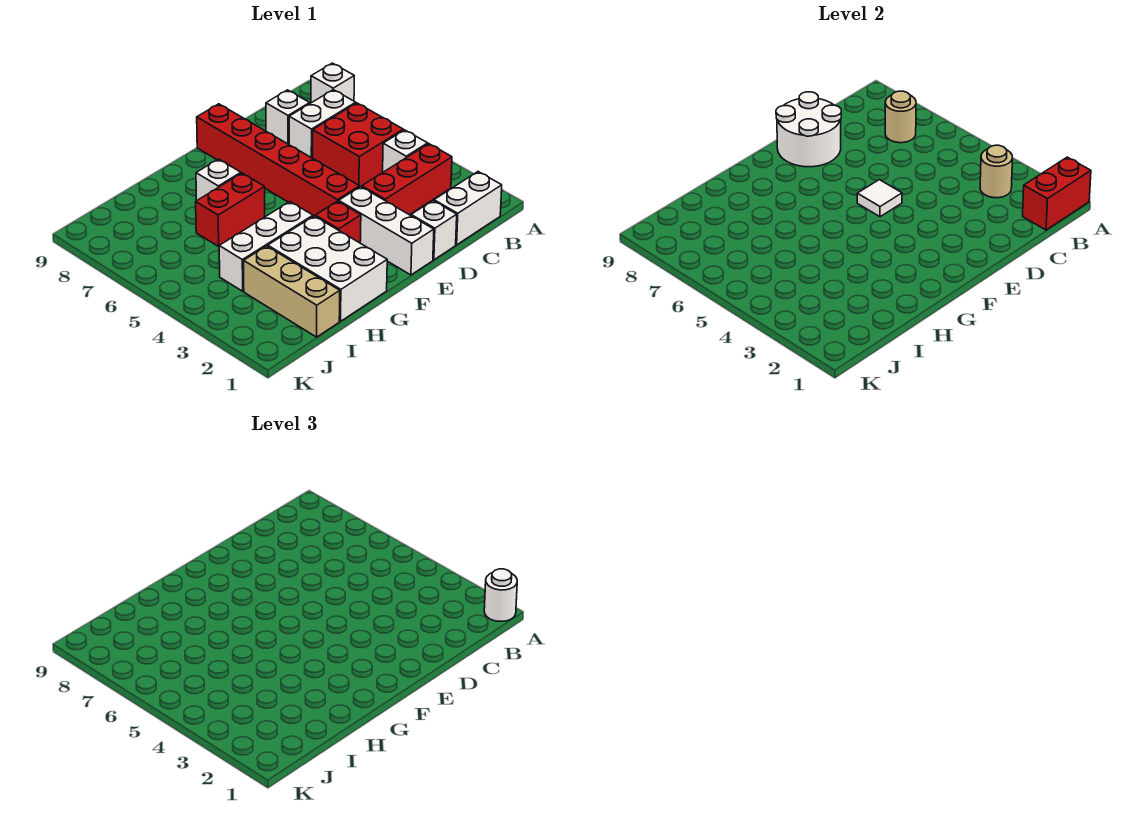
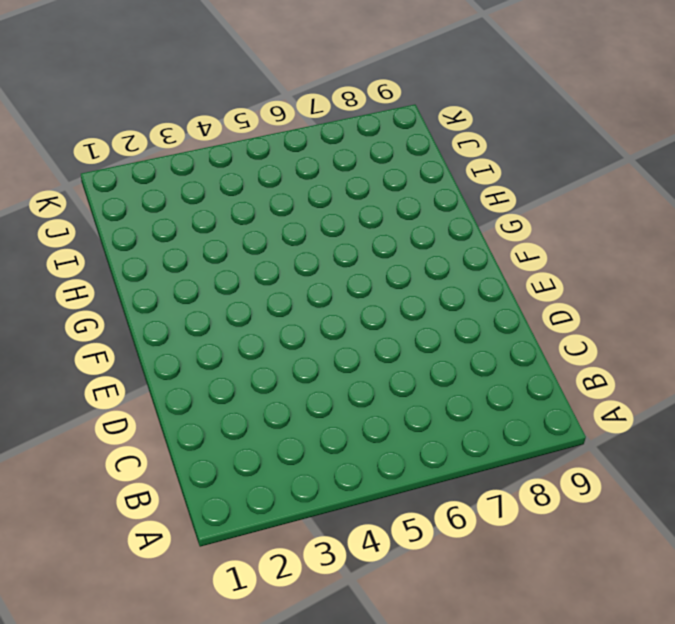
none -> white 1x1 brick [311,63,354,103]
none -> white 1x2 brick [434,172,502,245]
none -> red 1x3 brick [362,144,452,215]

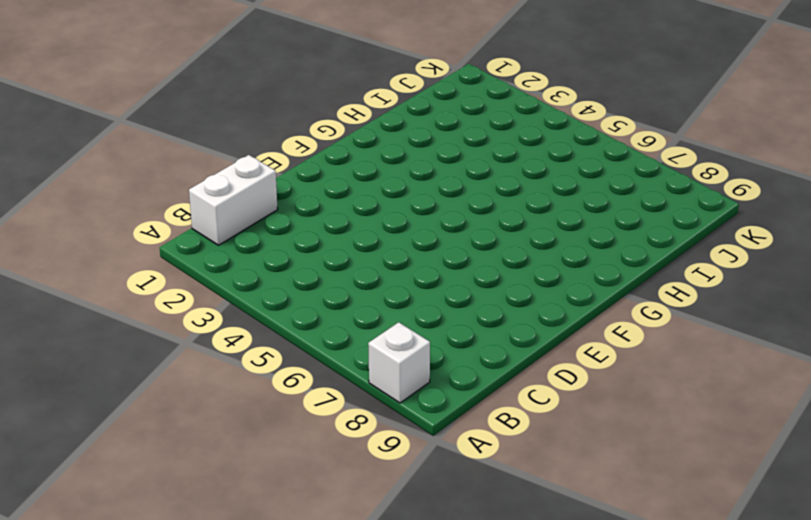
none -> red 1x3 brick [362,144,452,215]
none -> white 1x1 brick [383,130,428,172]
none -> red 2x2 brick [313,103,403,187]

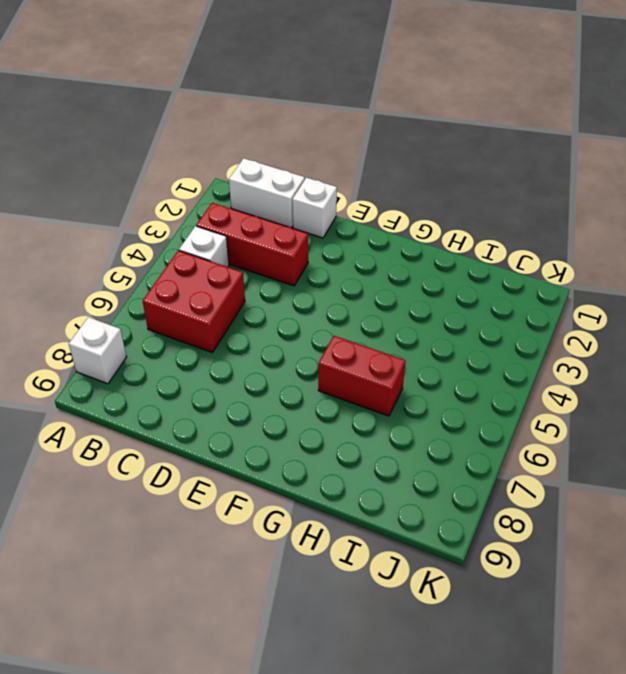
none -> white 1x2 brick [289,90,356,158]
none -> white 1x1 brick [266,90,310,144]
none -> white 1x3 brick [339,187,434,275]

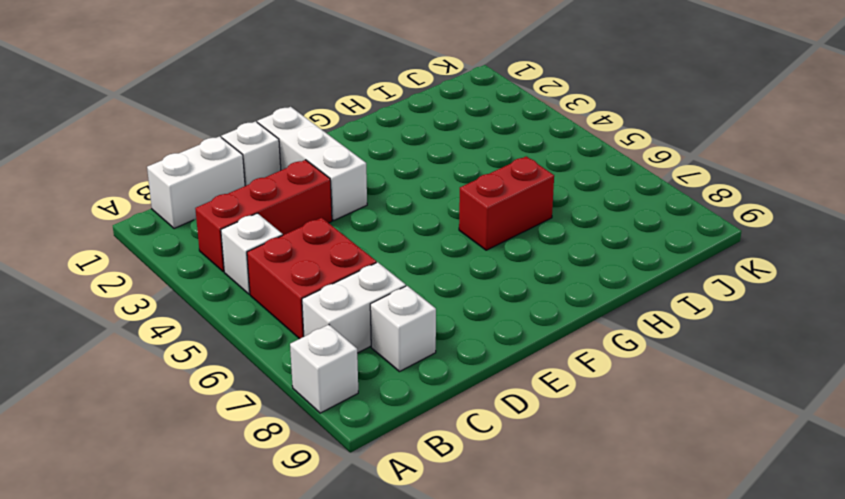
none -> red 1x6 brick [197,104,360,216]
none -> red 1x1 brick [315,201,361,243]
none -> white 2x3 brick [268,216,387,321]

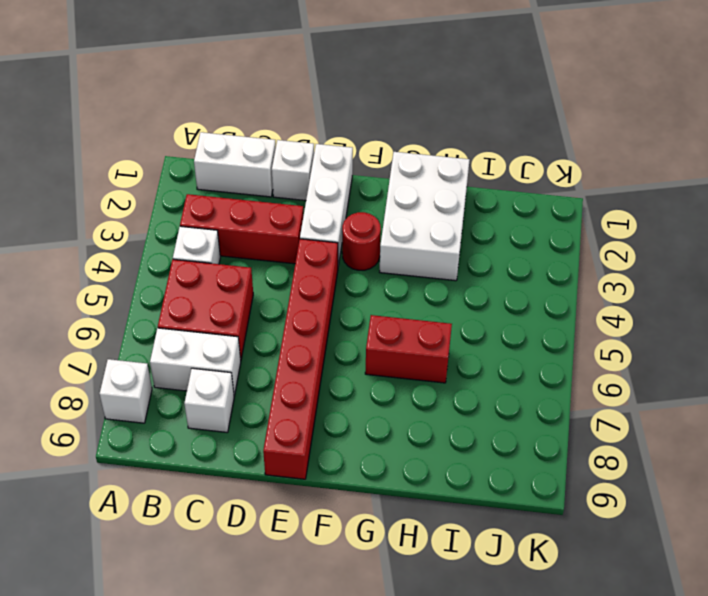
red 1x1 round brick [342,212,381,270] -> red 1x1 brick [315,201,361,243]
none -> white 1x3 brick [219,202,313,291]
none -> white 1x1 brick [196,159,241,200]
none -> tan 1x3 brick [244,246,340,337]

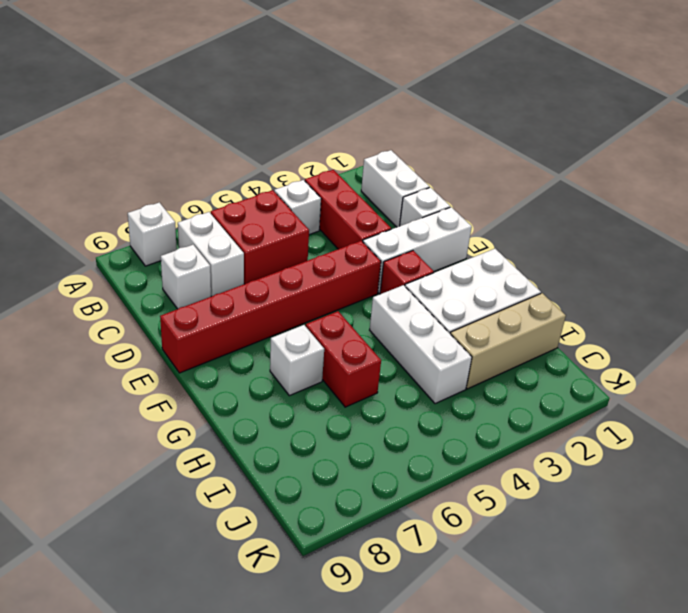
none -> red 1x2 brick [1023,157,1091,230]
none -> tan 1x1 round brick [980,145,1012,198]
none -> tan 1x1 round brick [885,91,916,143]

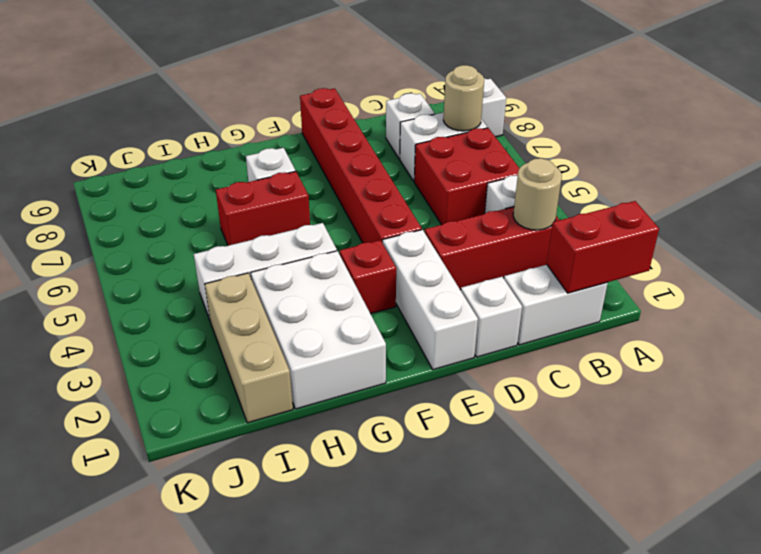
none -> white 2x2 round brick [776,92,841,167]
none -> white 1x1 tile [857,180,902,217]
none -> white 1x1 round brick [484,569,517,621]

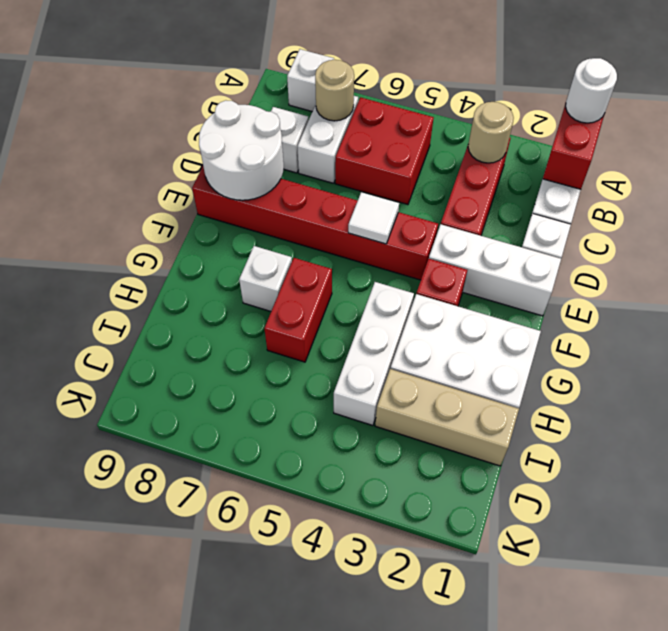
none -> white 1x1 brick [383,130,428,172]

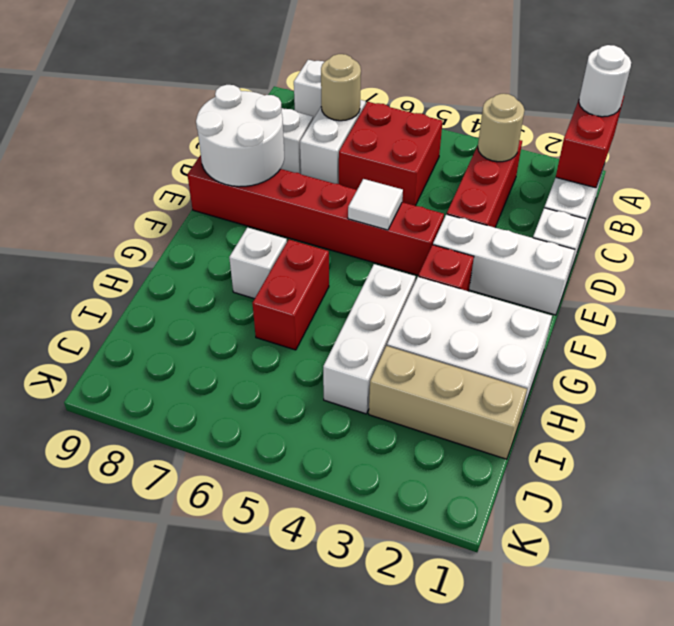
none -> white 1x1 brick [383,130,428,172]

